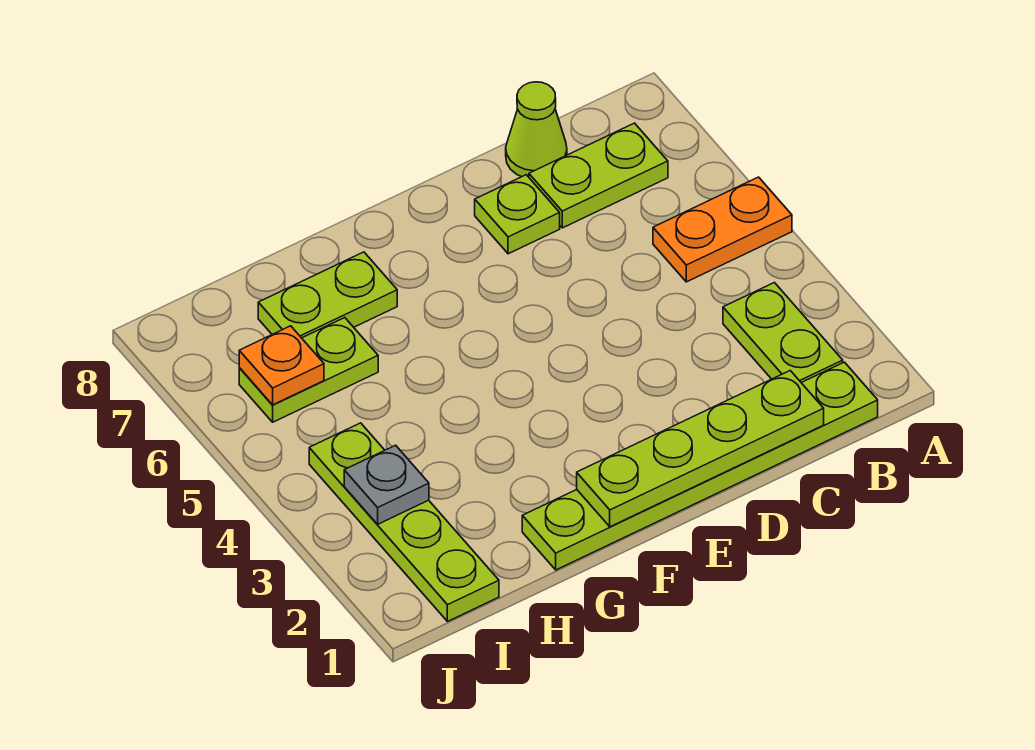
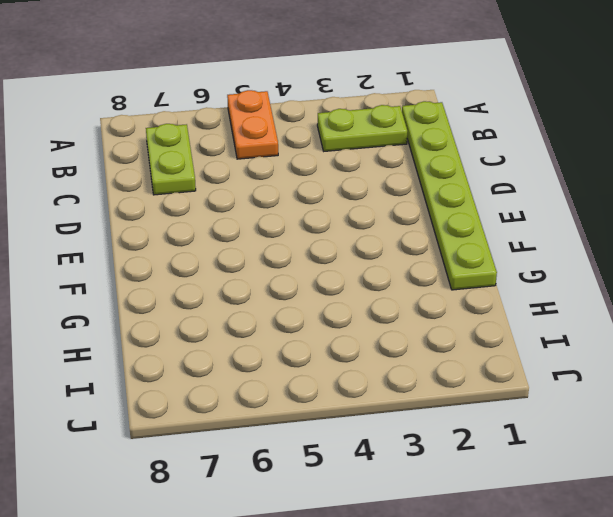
none -> lime 1x1 cone [506,82,567,177]
none -> lime 1x1 plate [475,175,560,254]
none -> lime 1x2 plate [258,252,397,338]

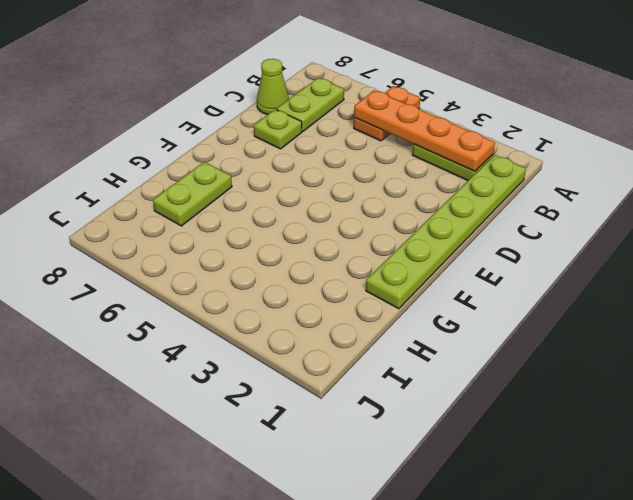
orange 1x4 plate [354,90,495,171] -> none
none -> lime 1x2 plate [239,318,378,422]
none -> lime 1x4 plate [309,423,499,622]
none -> lime 1x4 plate [577,371,824,527]

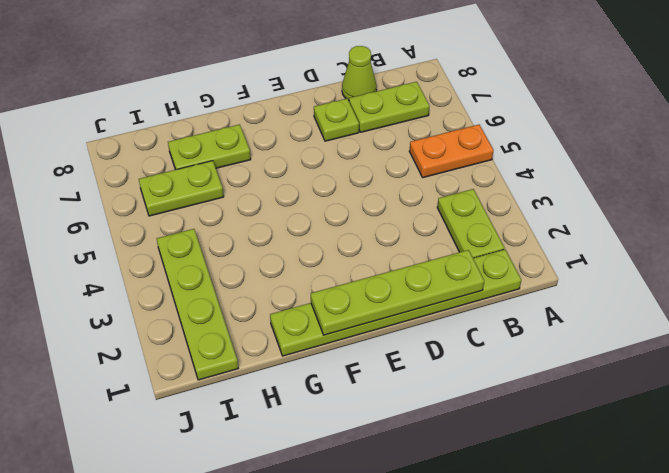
none -> grey 1x1 plate [344,445,429,524]
none -> orange 1x1 plate [239,326,324,405]

